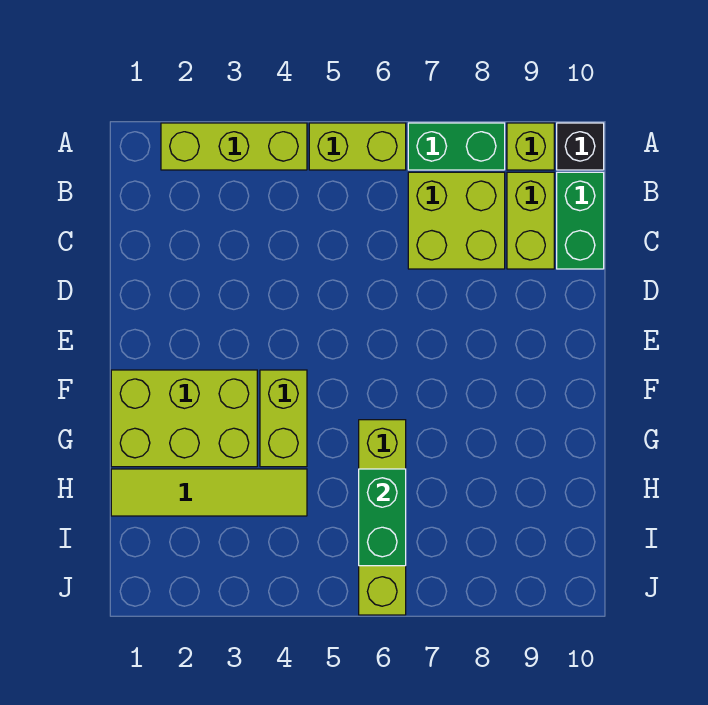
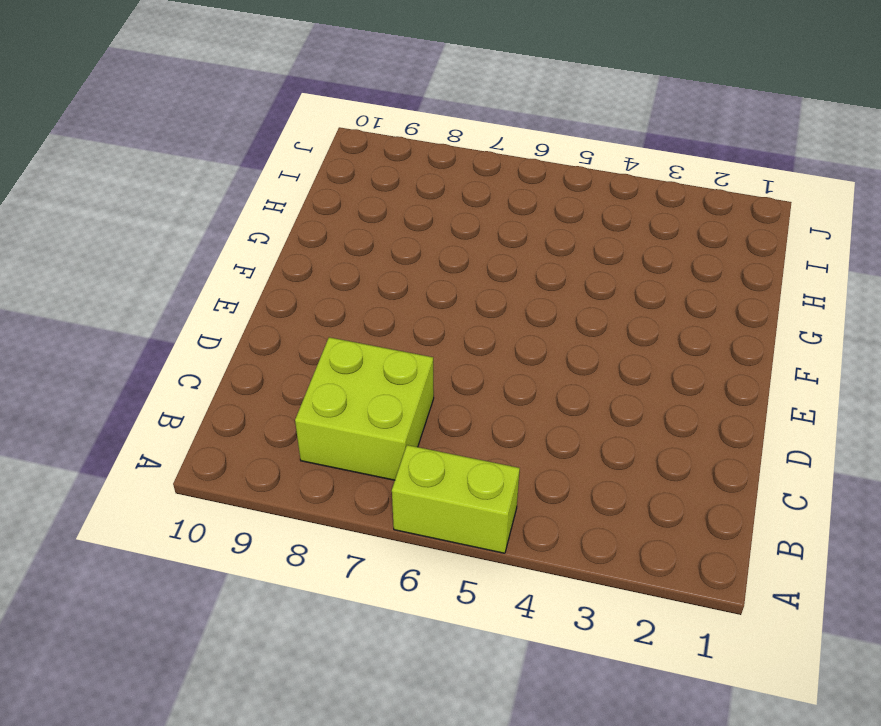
none -> lime 1x3 brick [161,123,307,170]
none -> green 1x2 brick [408,123,505,170]
none -> lime 1x1 brick [507,123,554,170]

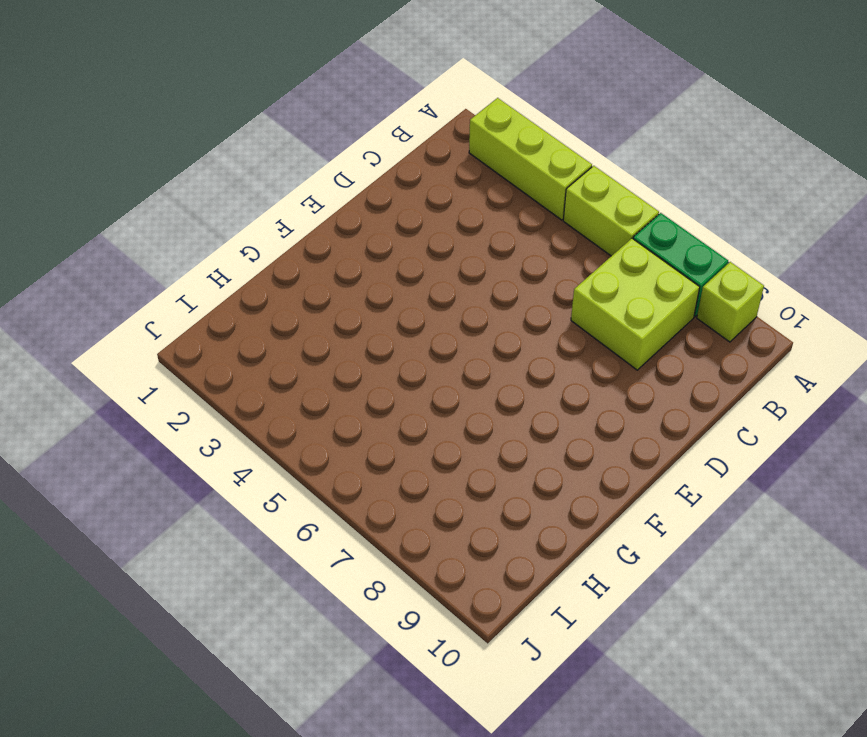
none -> black 1x1 brick [557,123,604,170]
none -> lime 1x2 brick [507,172,554,269]
none -> green 1x2 brick [557,172,604,269]

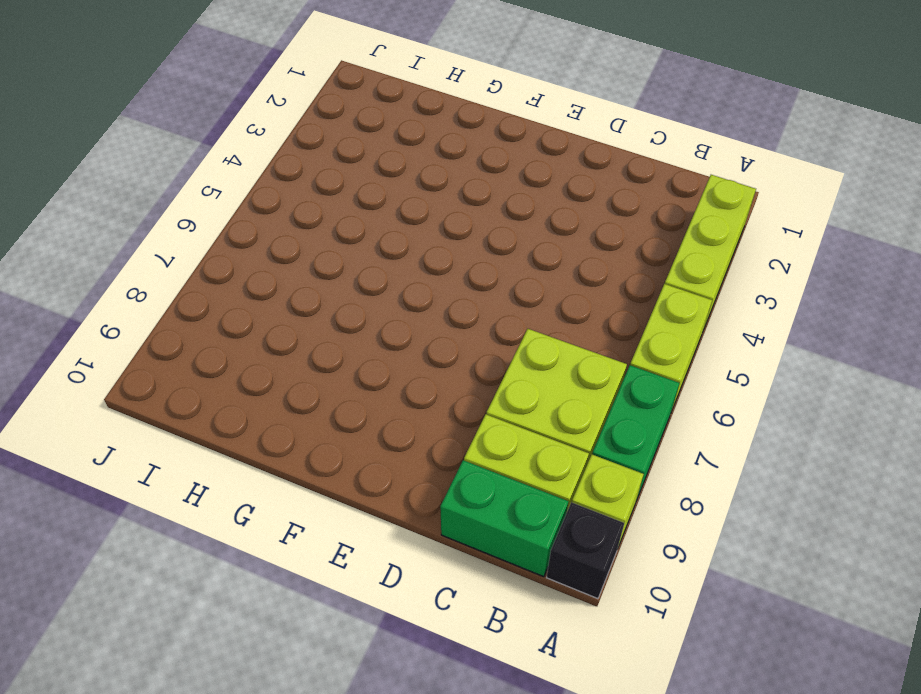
none -> lime 2x3 brick [111,370,257,467]
none -> lime 1x2 brick [260,370,307,467]
none -> lime 1x4 brick [359,420,406,615]

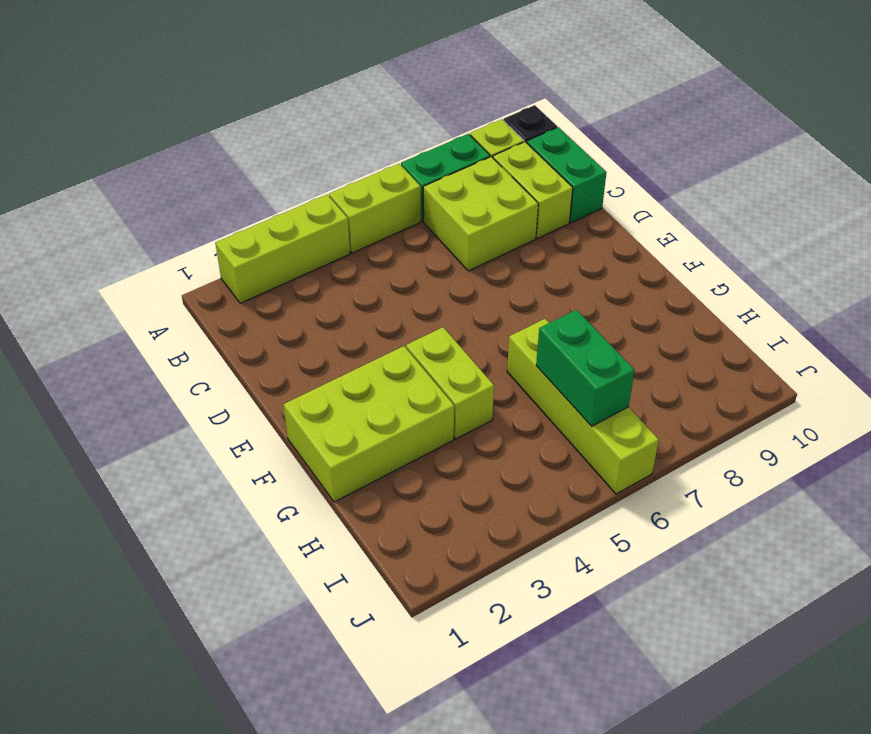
none -> lime 1x4 tile [111,469,307,516]

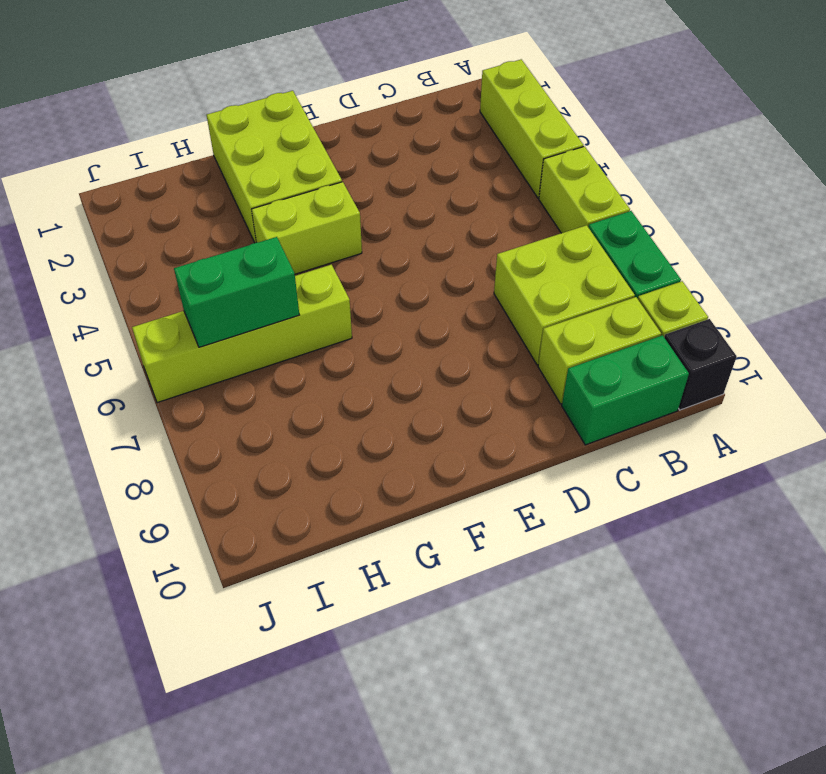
none -> lime 1x4 tile [111,469,307,516]

